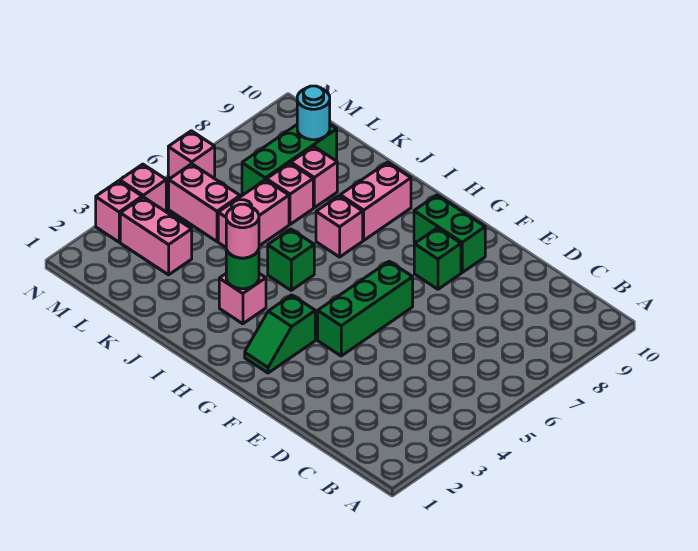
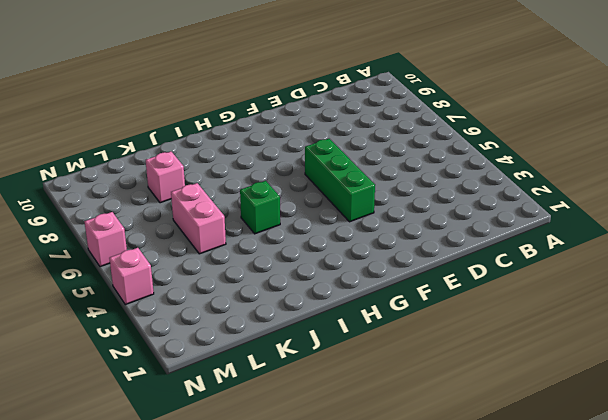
none -> green 1x1 brick [414,228,461,289]
none -> green 1x2 brick [414,195,485,273]
none -> green 1x2 slope [245,295,315,373]

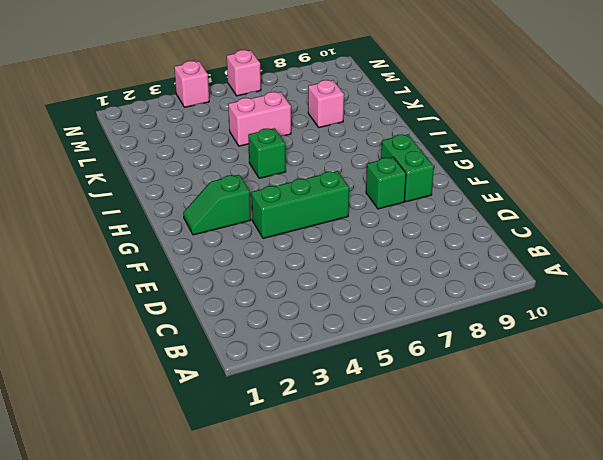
none -> pink 1x1 brick [219,274,266,324]
none -> pink 1x1 brick [316,196,363,257]
none -> pink 1x2 brick [340,162,411,240]

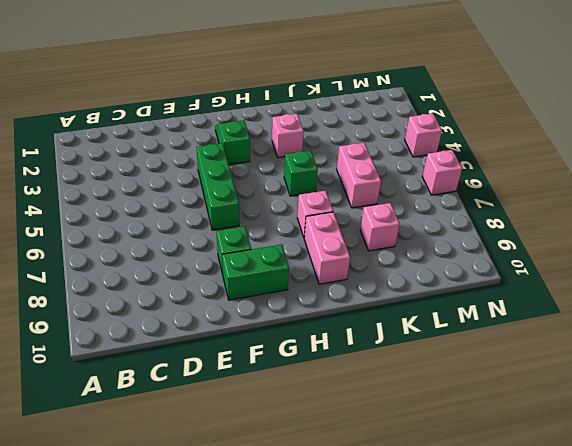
none -> pink 1x1 brick [267,163,313,224]
none -> pink 1x2 brick [120,197,192,275]
none -> pink 1x2 brick [169,164,240,241]

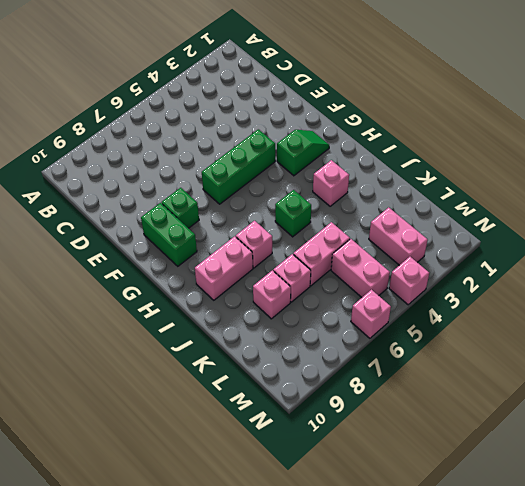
none -> green 1x3 brick [242,125,337,194]
none -> pink 1x1 brick [96,181,142,242]
none -> green 1x1 round brick [226,249,259,289]

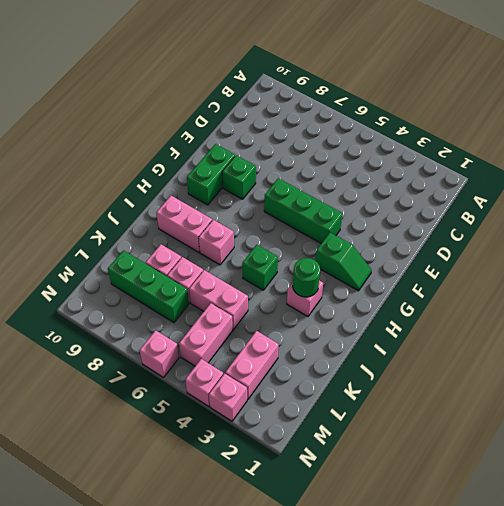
none -> cyan 1x1 round brick [297,86,330,140]
none -> pink 1x1 round brick [226,204,259,258]

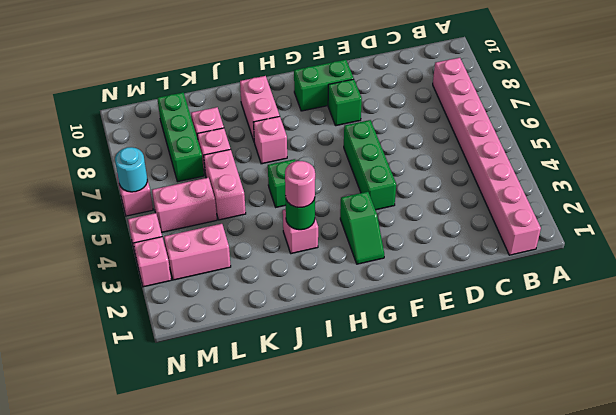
pink 1x8 brick [433,58,541,255] -> none
cyan 1x1 round brick [115,147,147,192] -> cyan 1x1 round brick moved to [297,86,330,140]

